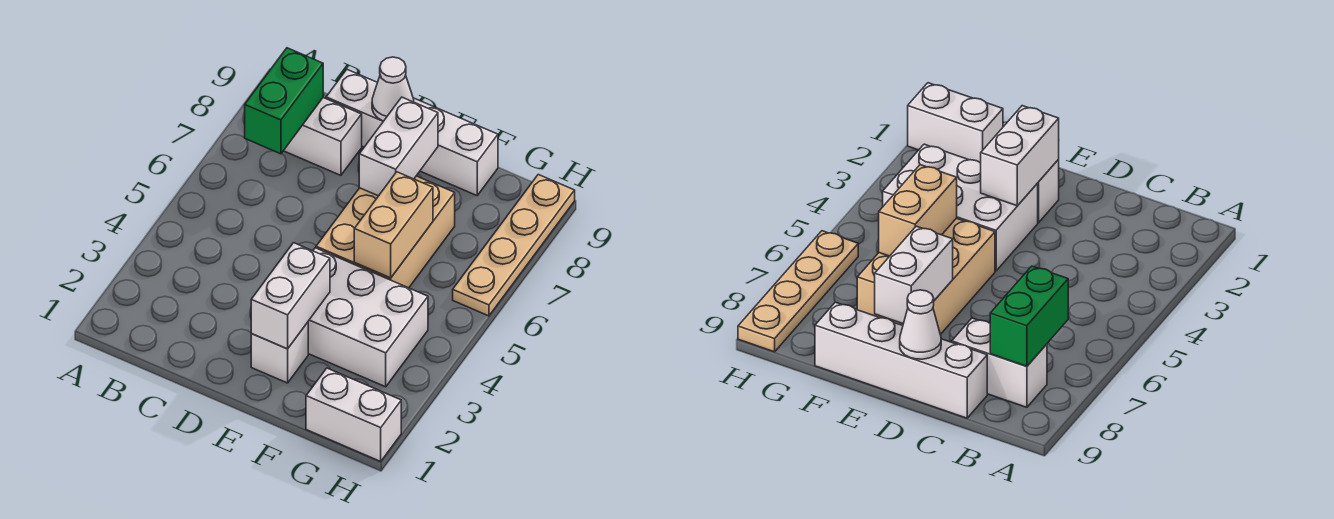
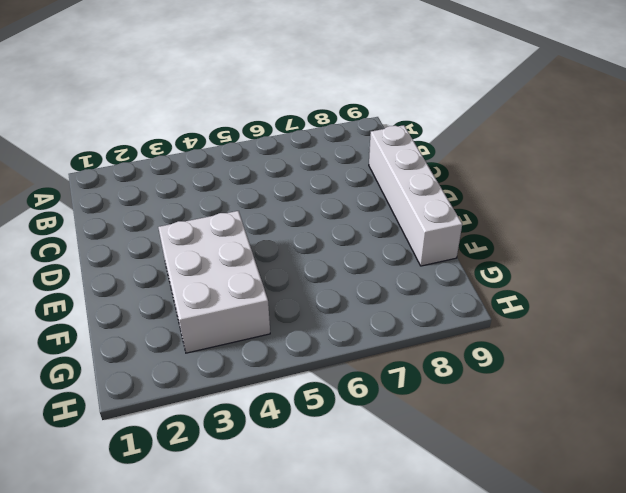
none -> white 1x2 brick [284,98,362,175]
none -> white 1x1 brick [251,322,308,383]
none -> tan 2x3 brick [316,176,455,288]

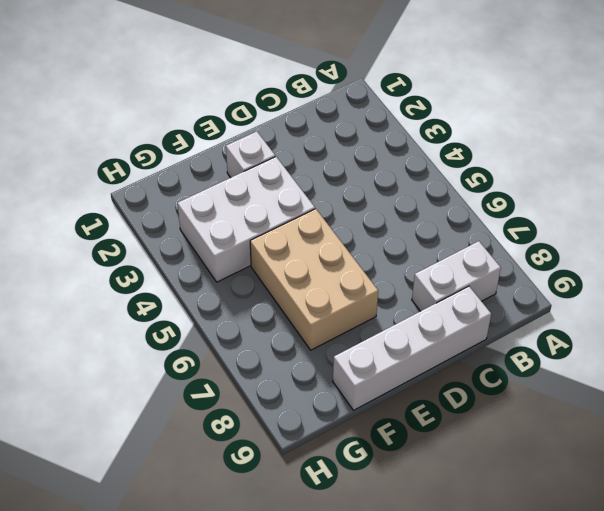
none -> white 1x2 brick [306,368,401,461]
none -> tan 1x4 plate [453,175,575,316]
none -> green 1x2 brick [245,48,323,154]

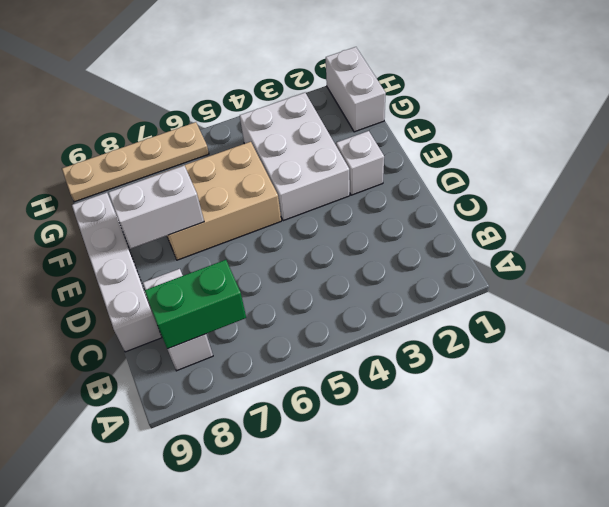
none -> white 1x1 cone [372,57,414,121]
none -> white 1x2 brick [251,243,330,349]
none -> tan 1x2 brick [354,172,433,278]

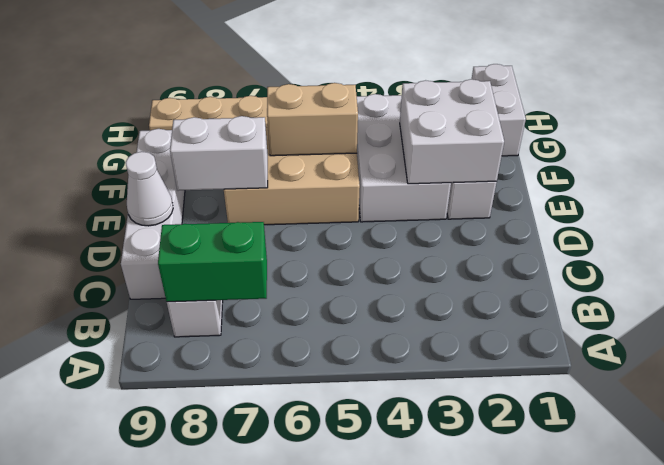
white 2x2 brick [400,79,504,184] -> white 1x2 brick [251,243,330,349]

